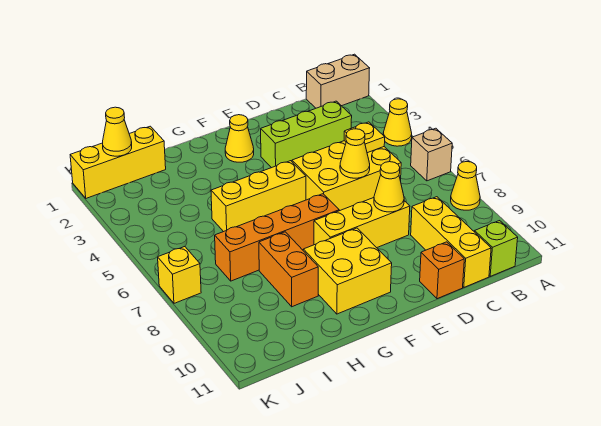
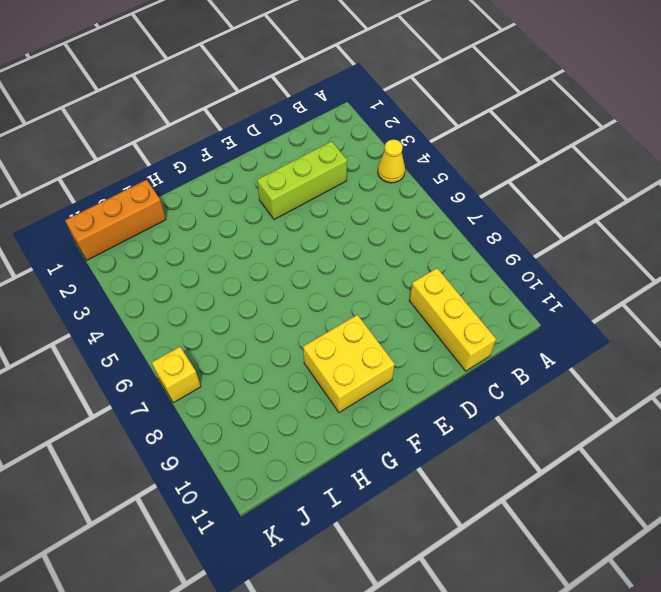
orange 1x3 brick [65,180,166,260] -> yellow 1x3 brick [70,126,166,198]
none -> tan 1x2 brick [306,54,370,108]
none -> tan 1x1 brick [411,128,452,181]
none -> yellow 1x1 cone [451,162,480,210]

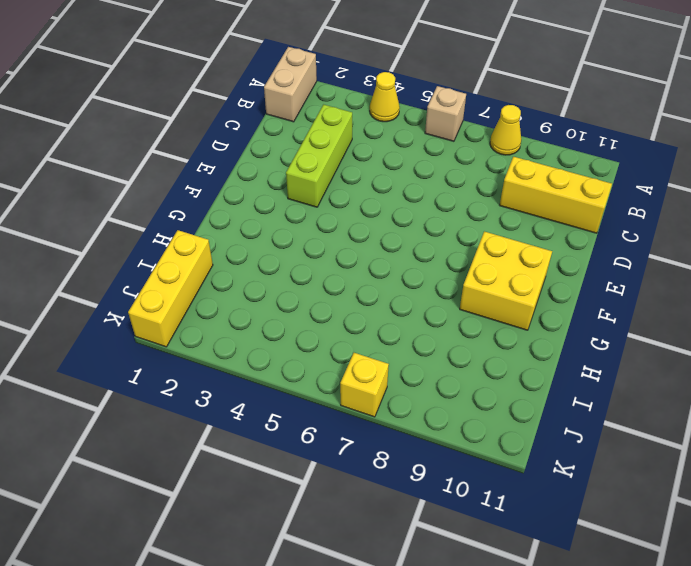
none -> lime 1x1 brick [475,221,518,276]
none -> yellow 2x3 brick [292,141,401,211]
none -> yellow 1x3 brick [314,198,410,248]

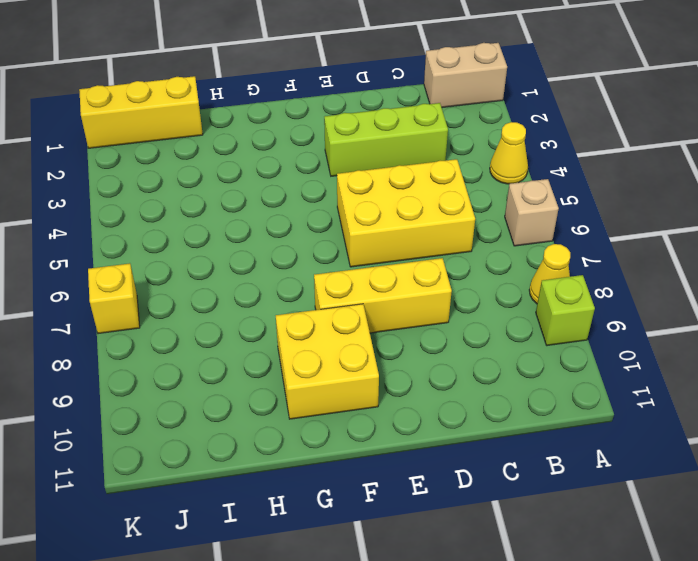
lime 1x1 brick [536,275,595,346] -> lime 1x1 brick moved to [475,221,518,276]
none -> yellow 1x3 brick [411,197,491,287]
none -> orange 1x1 brick [420,242,464,299]
none -> yellow 1x1 cone [225,115,254,162]

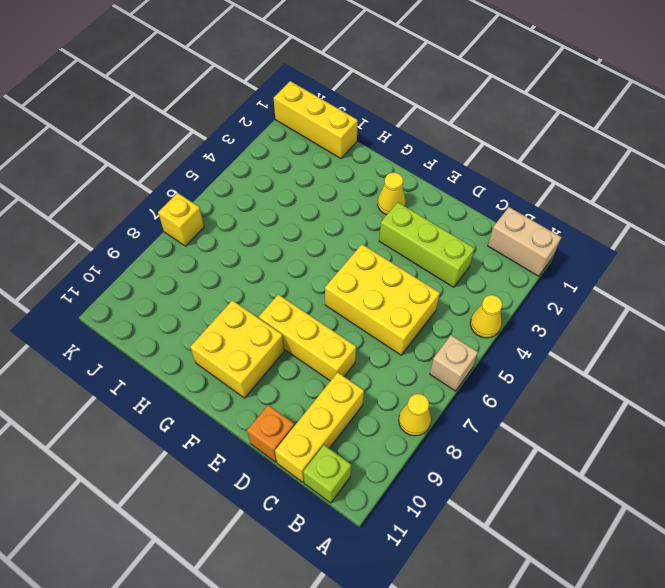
none -> yellow 1x3 brick [211,161,306,232]
none -> orange 1x4 brick [215,194,339,281]
none -> orange 1x2 brick [259,232,318,307]

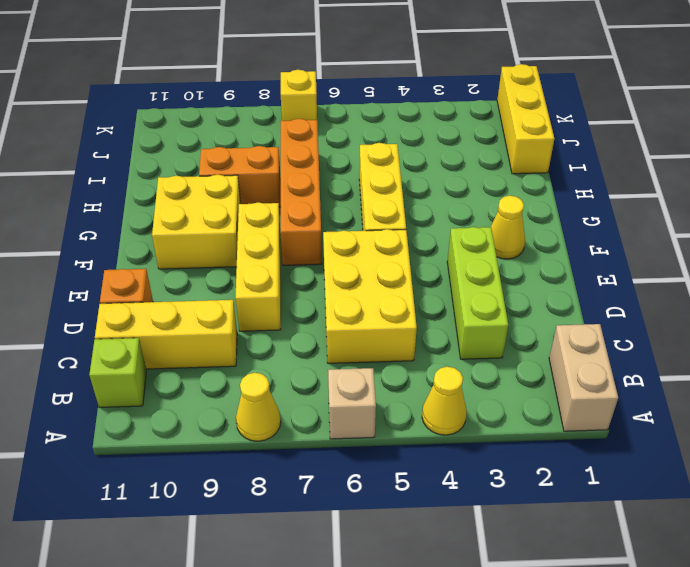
none -> yellow 1x1 plate [344,122,385,153]
none -> yellow 1x1 cone [340,129,370,178]
none -> yellow 1x1 cone [374,162,404,212]

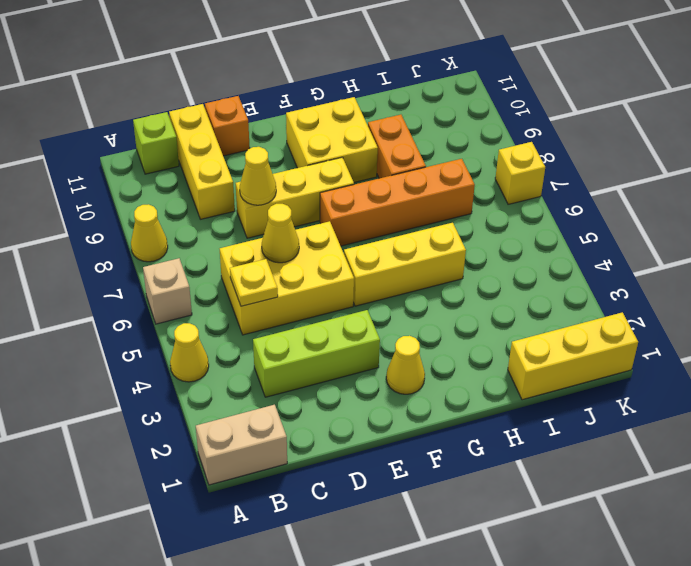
none -> yellow 1x1 cone [103,107,132,156]

